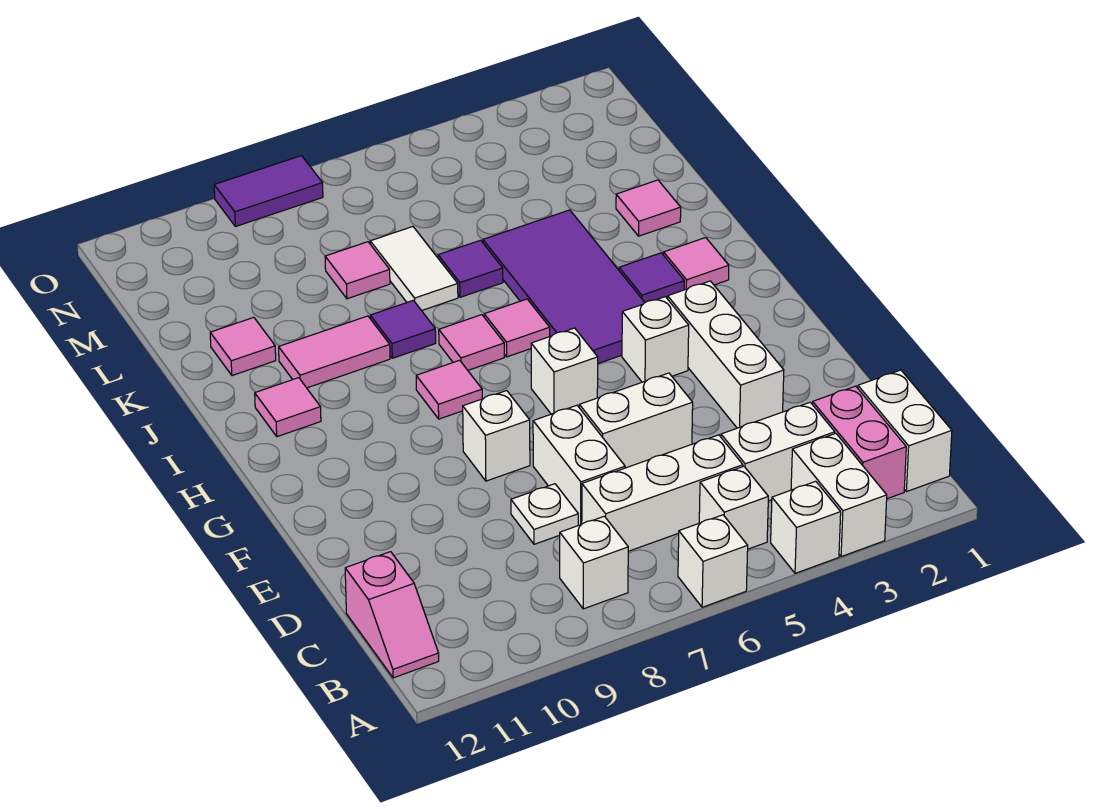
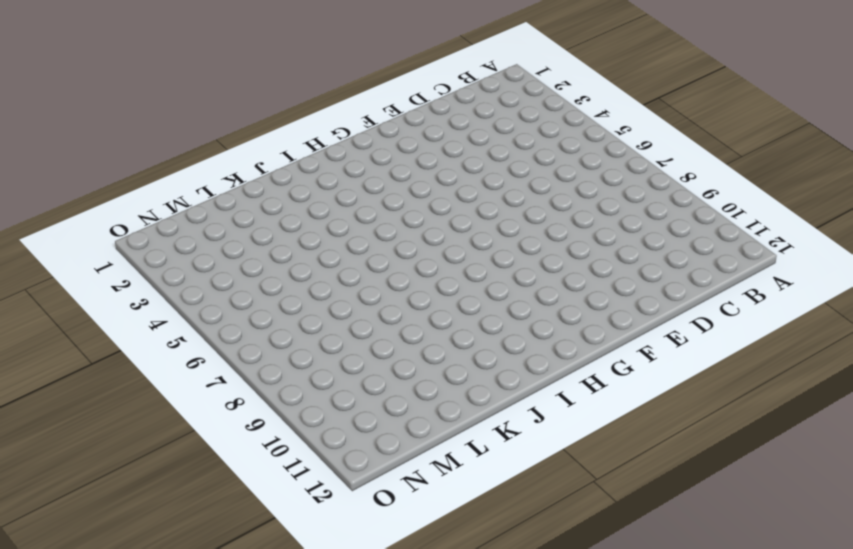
none -> white 1x2 brick [791,433,887,557]
none -> white 1x1 brick [771,481,841,573]
none -> white 1x1 brick [678,515,748,607]
none -> white 1x2 brick [858,370,952,492]

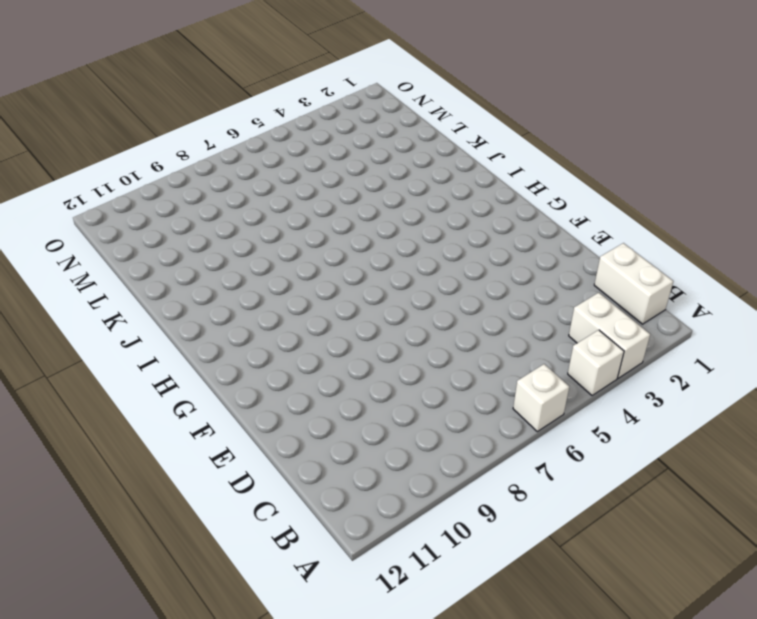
none -> pink 1x2 brick [813,386,906,499]
none -> white 1x1 brick [699,466,768,549]
none -> white 1x1 brick [560,516,628,609]
none -> pink 1x2 slope [345,552,439,678]

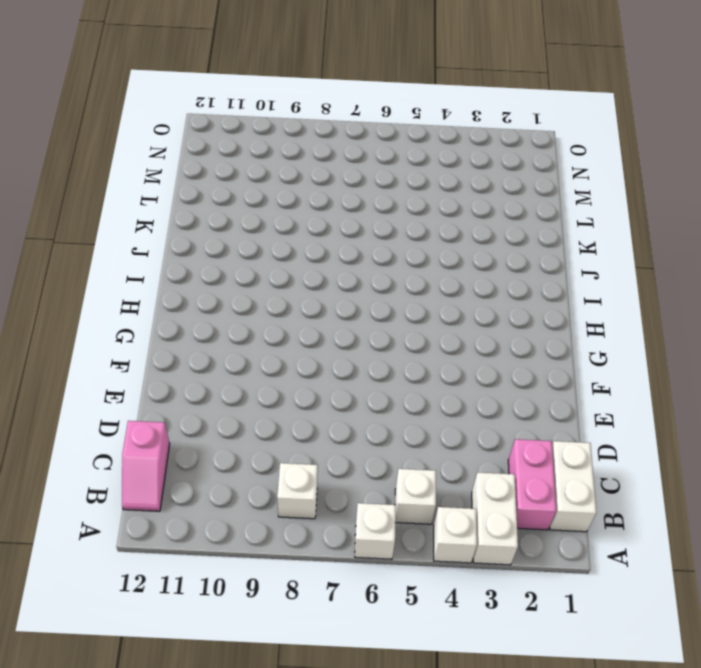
none -> white 1x2 brick [721,402,835,501]
none -> white 1x3 brick [582,435,743,551]
none -> white 1x2 brick [533,405,625,525]
none -> white 1x1 plate [511,484,578,544]

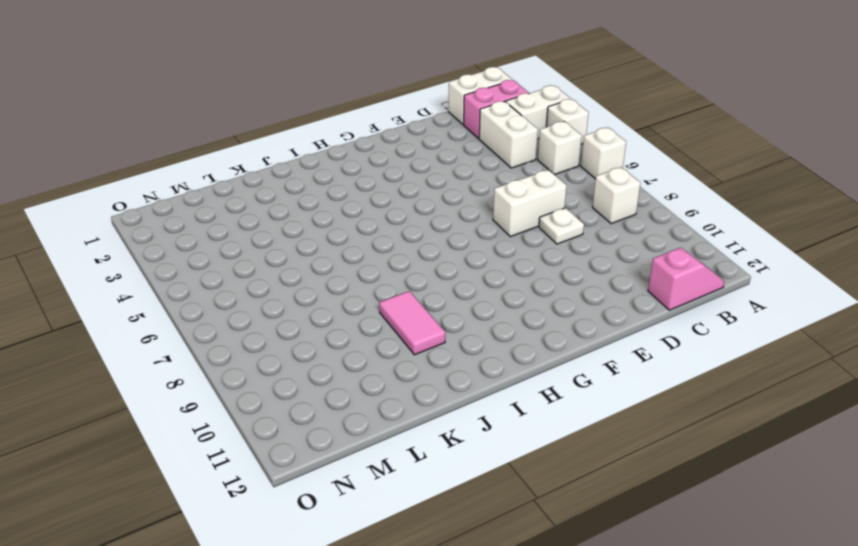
none -> white 1x3 brick [582,435,743,551]
none -> white 1x3 brick [668,281,784,428]
none -> white 1x2 brick [579,373,693,468]
none -> white 1x1 brick [463,391,530,481]

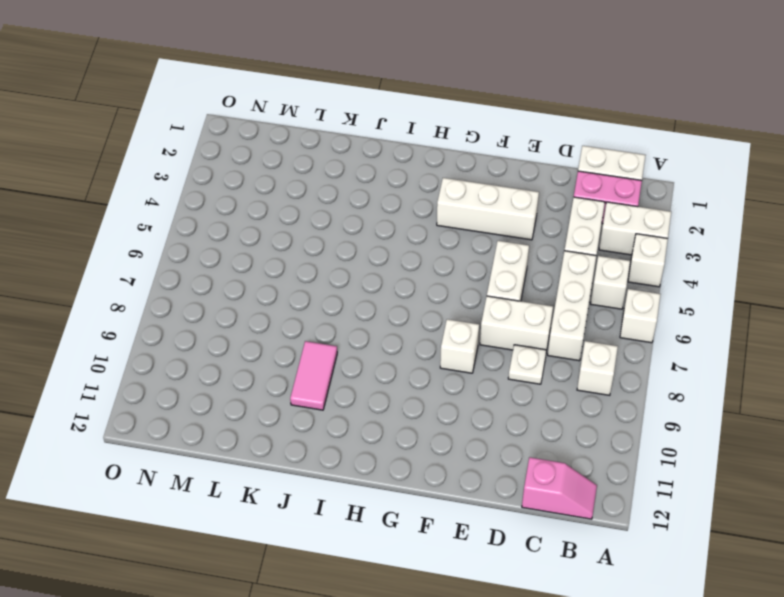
none -> white 1x1 brick [622,297,689,382]
none -> white 1x1 brick [531,328,598,414]
none -> purple 2x4 tile [483,210,645,363]
none -> pink 1x1 tile [416,360,482,419]

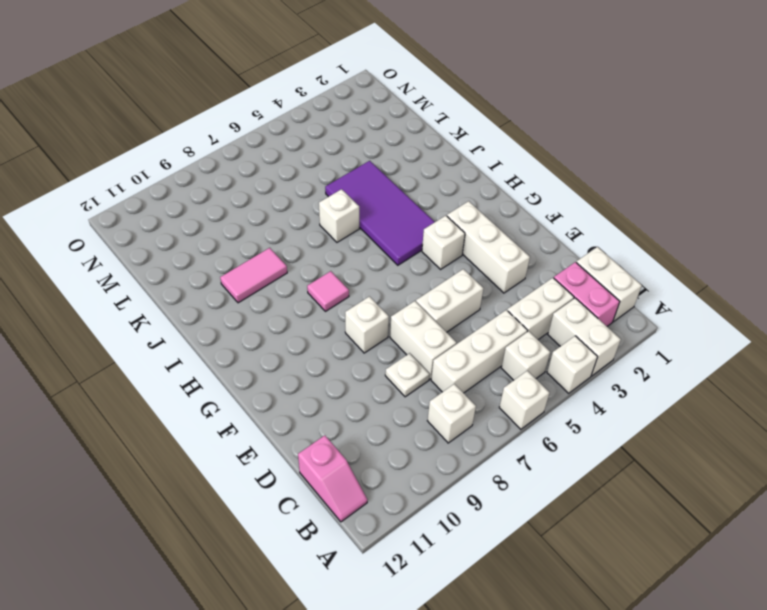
white 1x1 brick [319,189,359,242] -> white 1x1 brick moved to [531,328,598,414]
none -> pink 1x1 tile [664,238,729,290]
none -> purple 1x1 tile [619,253,684,302]
none -> pink 1x1 tile [484,299,550,357]
none -> pink 1x1 tile [439,315,504,370]

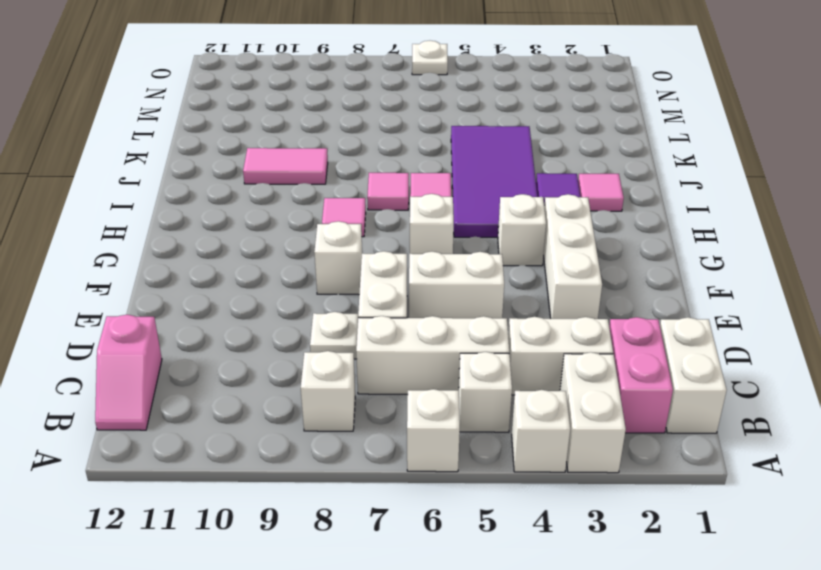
white 1x1 plate [412,41,448,75] -> none
none -> pink 1x1 tile [255,378,321,437]
none -> purple 1x1 tile [370,300,436,358]
none -> pink 1x1 tile [616,180,681,236]
none -> purple 1x1 tile [438,240,503,297]

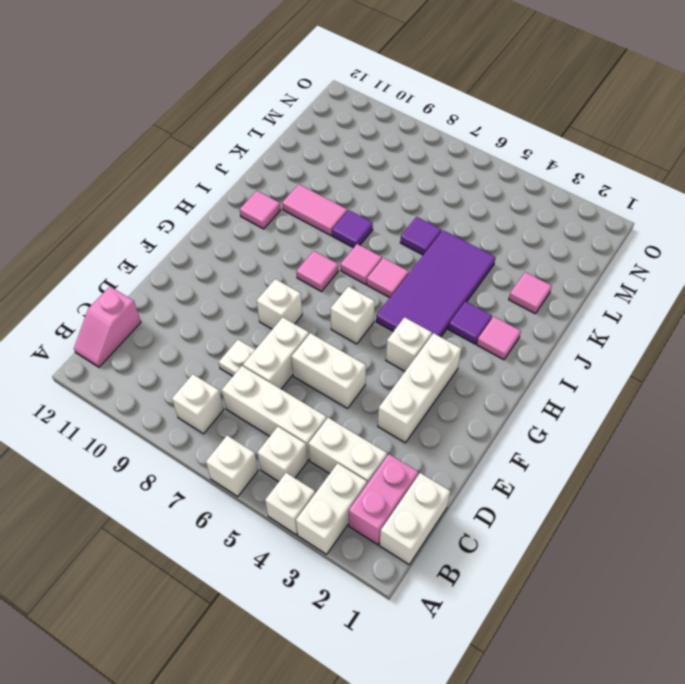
none -> white 1x2 tile [370,227,458,311]
none -> pink 1x1 tile [210,317,276,376]
none -> pink 1x1 tile [325,242,390,299]
none -> purple 1x2 tile [214,156,323,227]

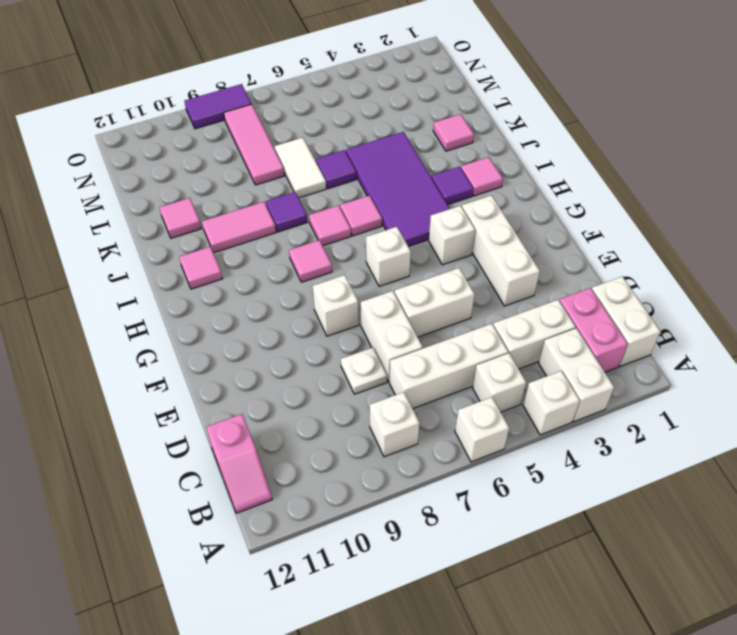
pink 1x3 tile [224,104,284,185] -> pink 1x1 tile [325,242,390,299]

